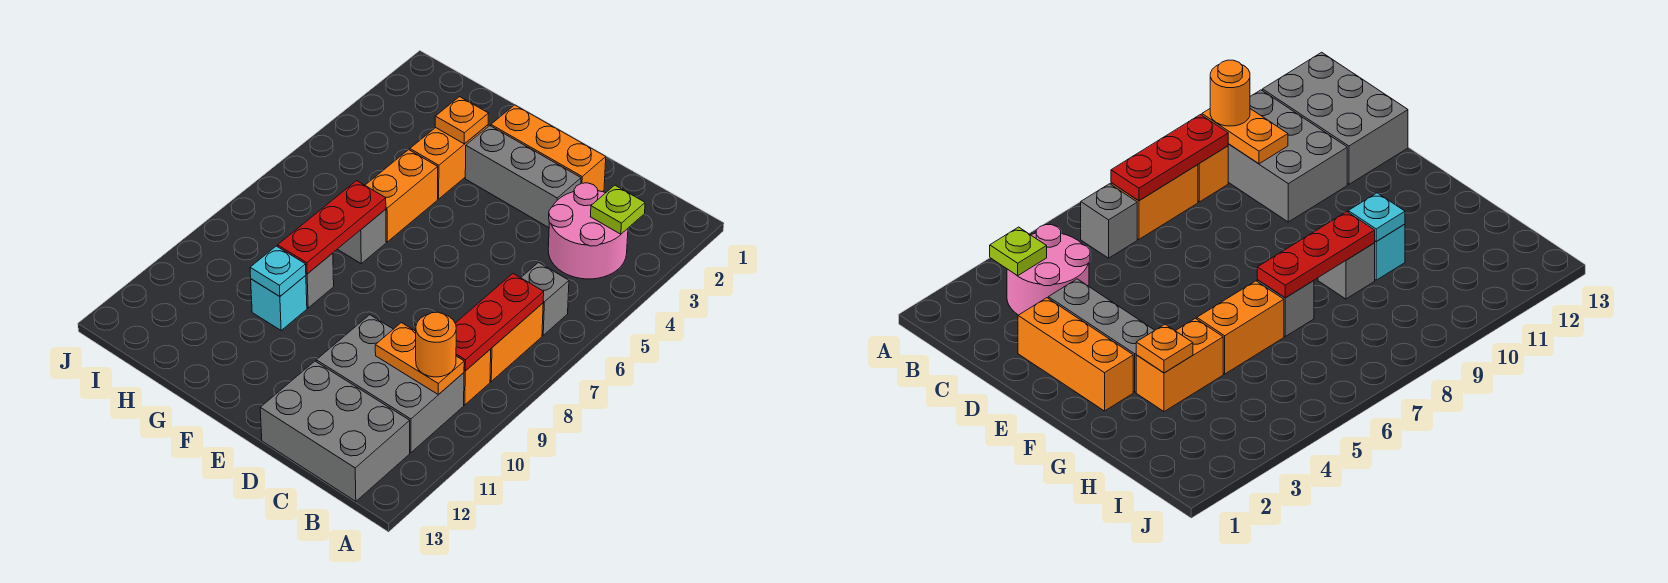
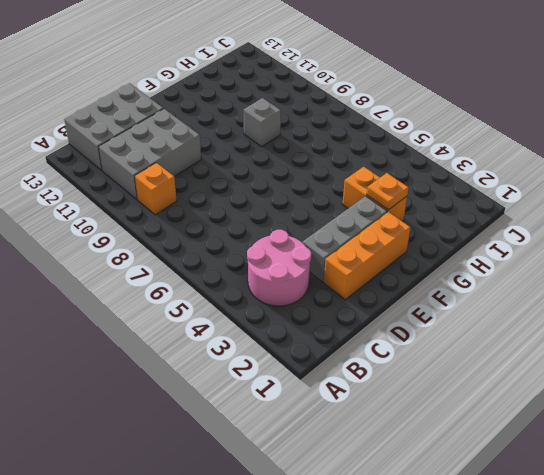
none -> grey 1x1 brick [521,263,569,335]
none -> orange 1x2 brick [490,303,543,381]
none -> orange 1x2 brick [365,150,438,242]

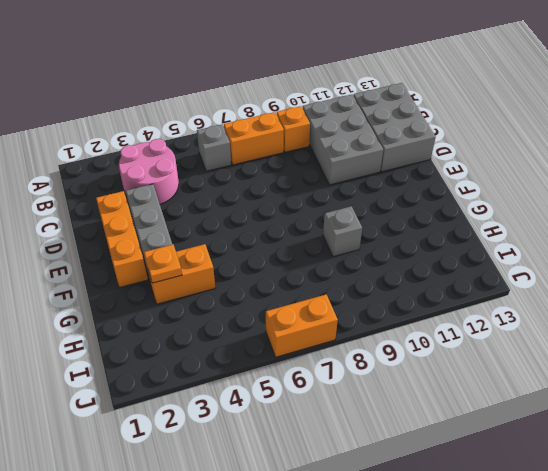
orange 1x2 brick [266,294,338,357] -> orange 1x2 brick moved to [365,150,438,242]
none -> grey 1x1 brick [338,209,386,263]
none -> cyan 1x1 brick [251,275,307,330]
none -> lime 1x1 plate [590,185,645,234]

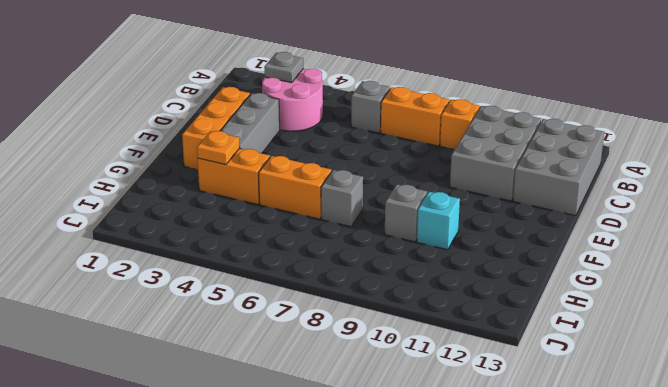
grey 1x1 plate [264,52,303,83] -> lime 1x1 plate [590,185,645,234]
none -> red 1x3 plate [455,274,544,371]
none -> orange 1x2 plate [375,323,464,395]
none -> red 1x3 plate [278,181,386,274]

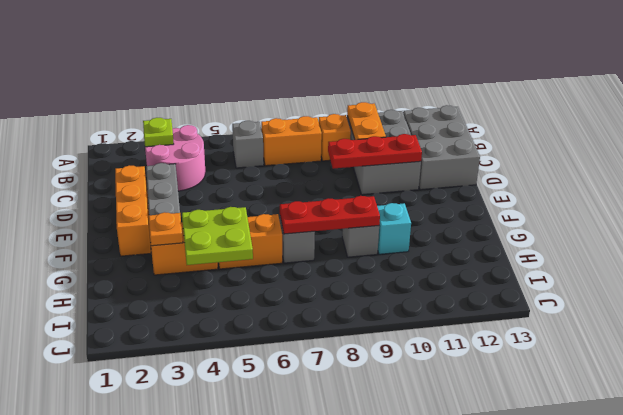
red 1x3 plate [328,134,422,169] -> red 1x3 plate moved to [455,274,544,371]
lime 2x2 plate [182,207,253,265] -> none
none -> cyan 1x1 plate [250,246,306,296]
none -> orange 1x1 round brick [416,312,456,377]

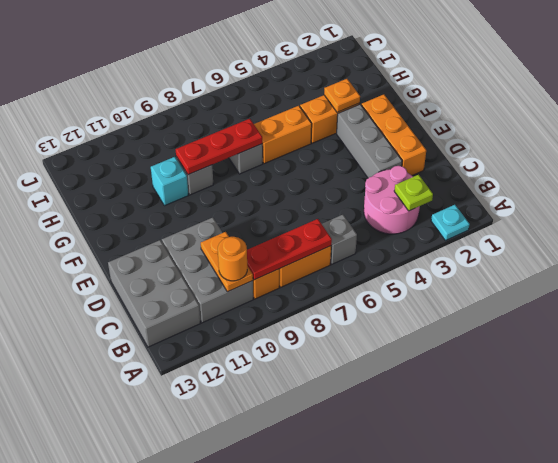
cyan 1x1 plate [431,205,470,241] -> cyan 1x1 plate moved to [250,246,306,296]

